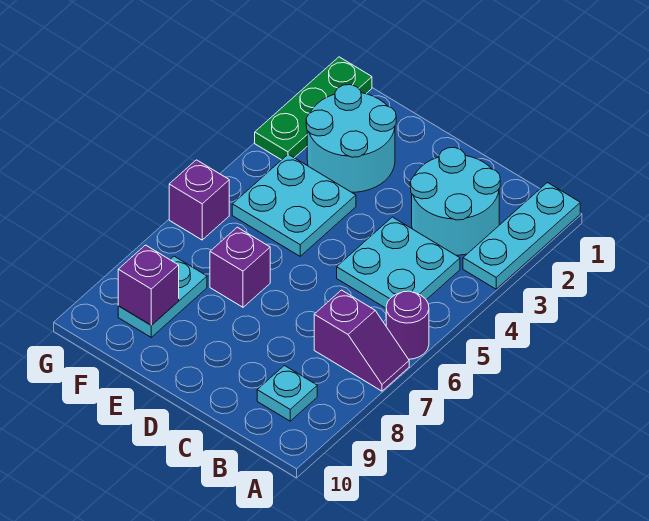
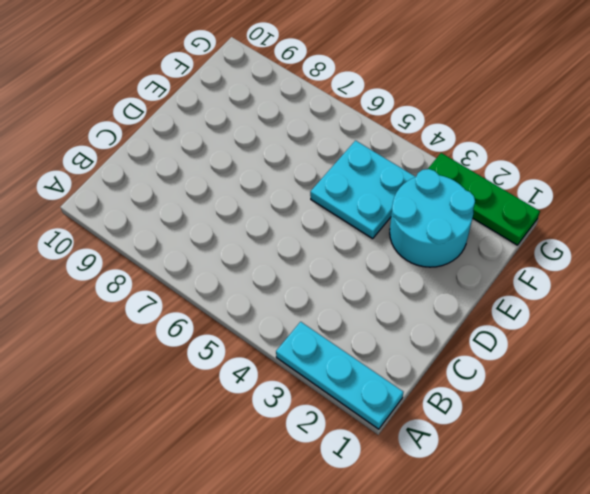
none -> purple 1x1 round brick [386,291,429,359]
none -> purple 1x2 slope [314,290,409,391]
none -> cyan 2x2 round brick [410,147,500,255]

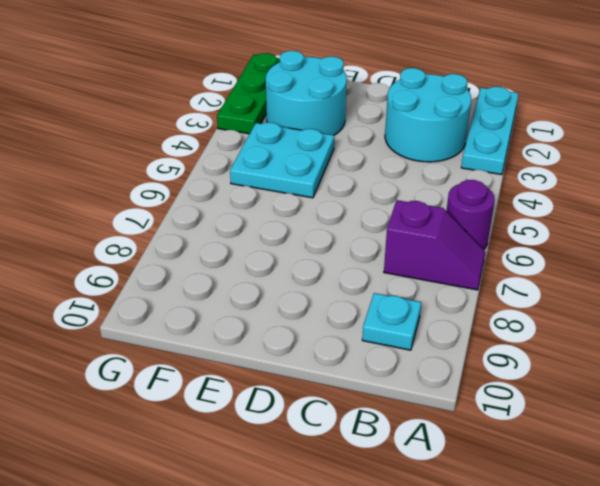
none -> cyan 2x2 plate [337,217,460,308]
none -> purple 1x1 brick [210,227,270,307]
none -> cyan 1x2 plate [118,256,207,337]

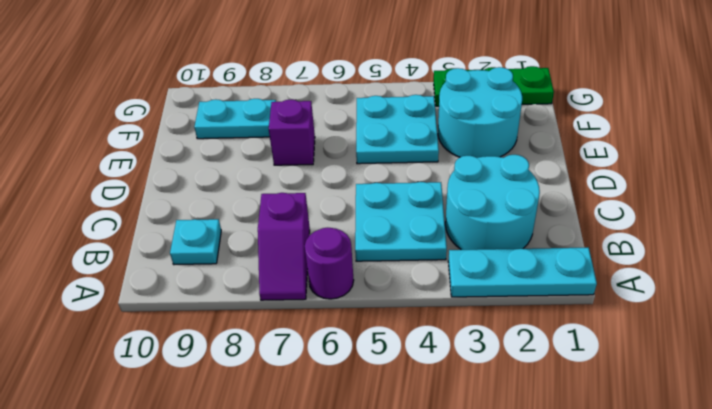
none -> purple 1x1 brick [169,160,229,240]
none -> purple 1x1 brick [118,245,179,325]

